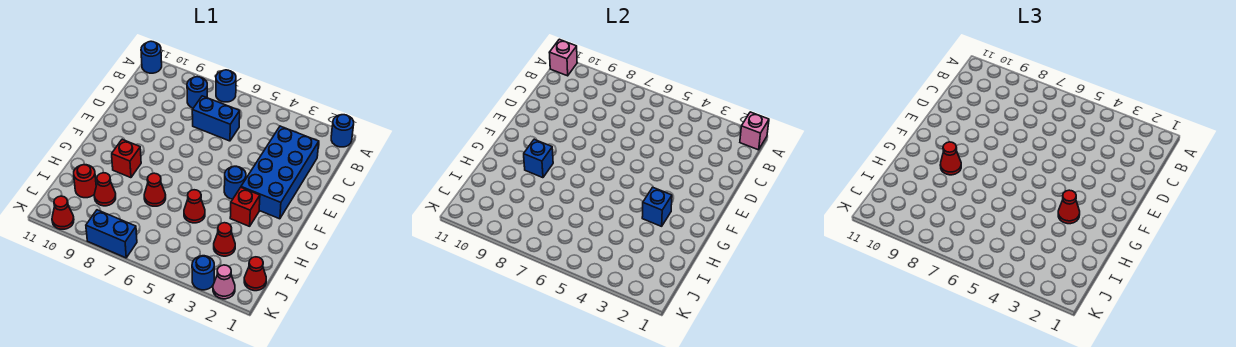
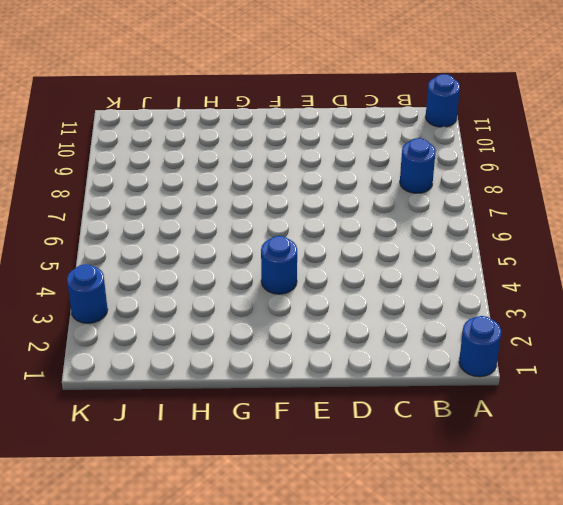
none -> blue 1x1 round brick [216,70,236,102]
none -> blue 2x4 brick [241,126,319,219]
none -> blue 1x2 brick [192,96,240,141]

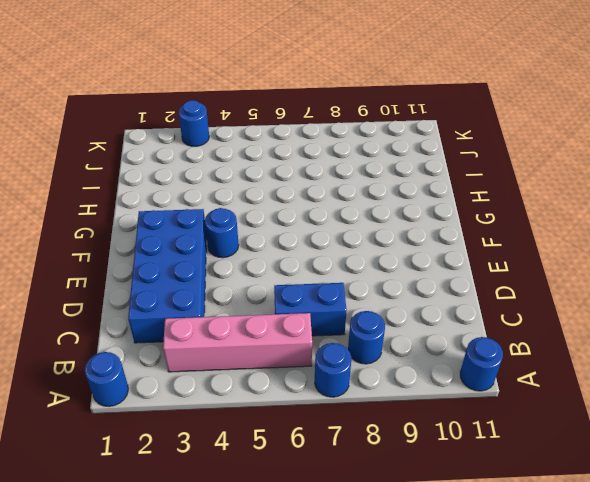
pink 1x4 brick [163,313,312,372] -> none
none -> red 1x1 brick [230,187,260,226]
none -> red 1x1 brick [112,139,141,178]
none -> red 1x1 cone [184,190,205,223]

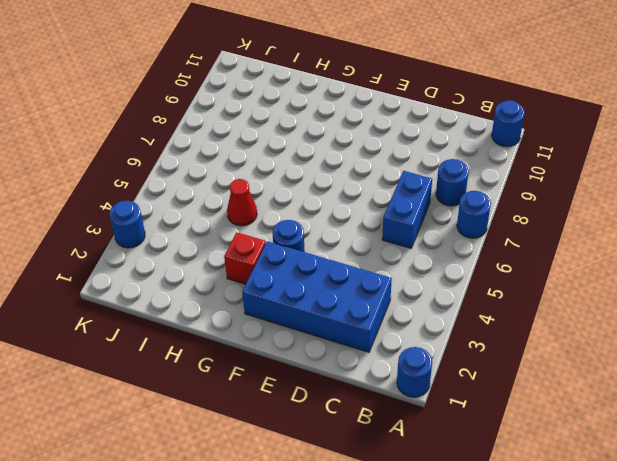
none -> red 1x1 brick [112,139,141,178]
none -> red 1x1 cone [144,173,166,206]
none -> red 1x1 cone [214,223,235,256]

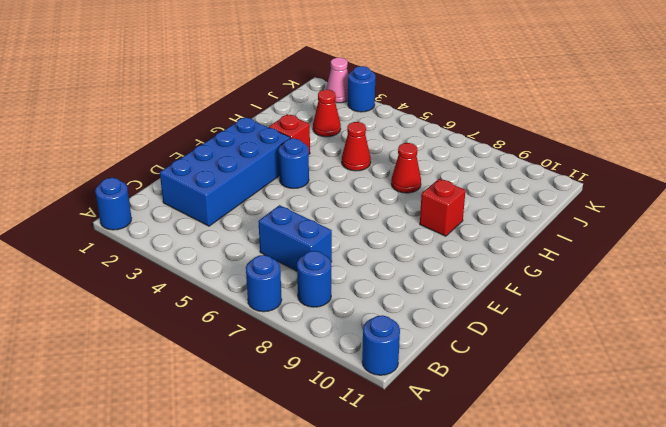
none -> red 1x1 cone [94,173,116,206]
none -> red 1x1 round brick [74,165,96,198]
none -> red 1x1 cone [244,257,266,291]

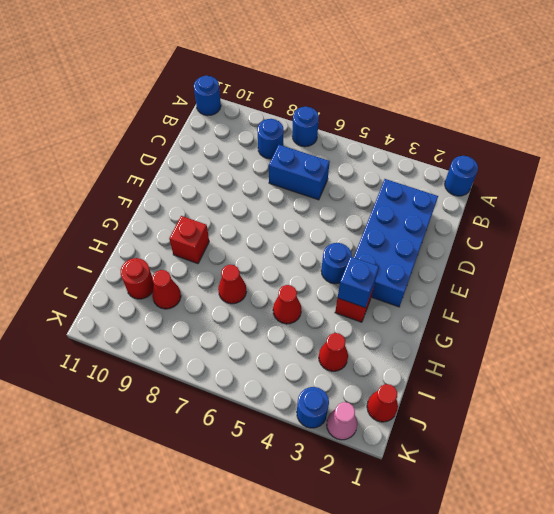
none -> blue 1x2 brick [86,210,137,258]
none -> red 1x1 cone [52,196,74,229]
none -> pink 1x1 brick [740,112,769,150]

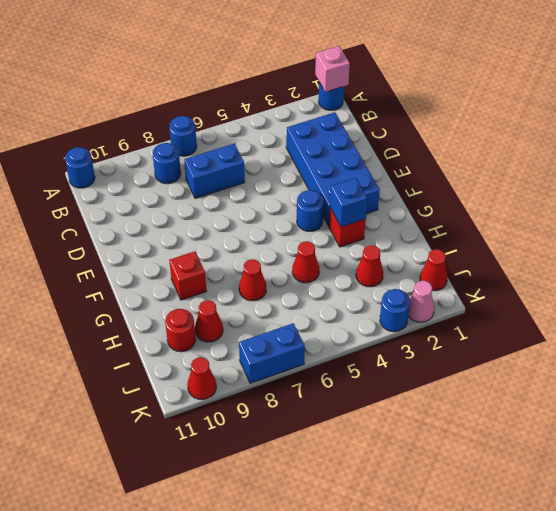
none -> pink 1x1 brick [549,39,577,76]
none -> blue 1x1 brick [524,139,553,178]
none -> red 1x1 cone [1058,190,1080,224]

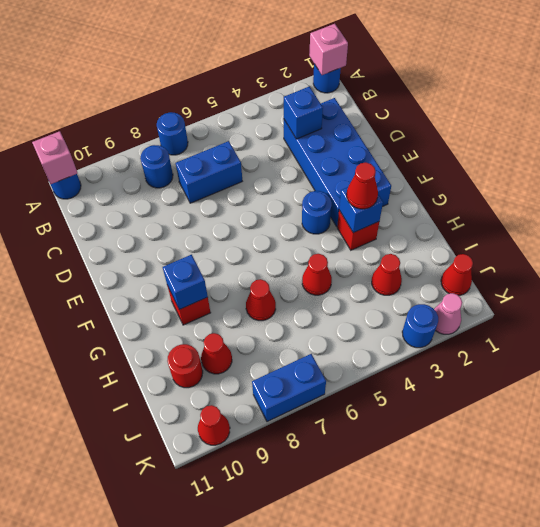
blue 1x1 brick [284,86,323,139] -> none
none -> red 1x1 cone [940,142,961,175]

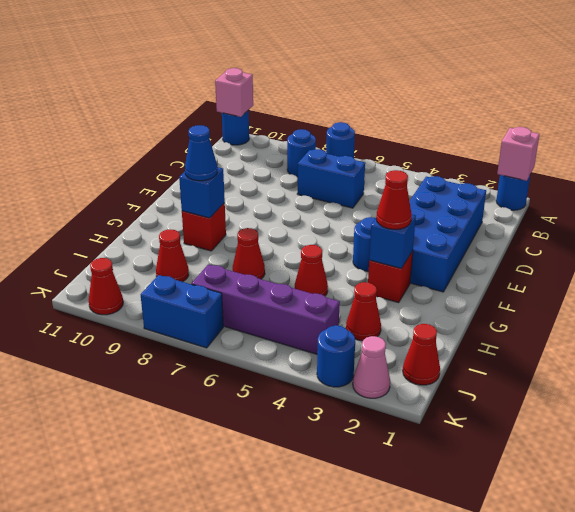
blue 1x1 cone [185,125,217,181] -> red 1x1 cone [940,142,961,175]
purple 1x4 brick [192,264,340,354] -> none
none -> red 1x1 round brick [74,165,96,198]

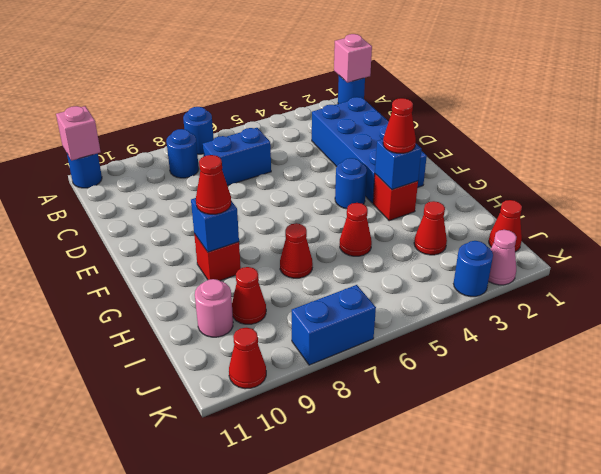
pink 1x1 round brick [195,279,233,337] -> red 1x1 round brick [74,165,96,198]

